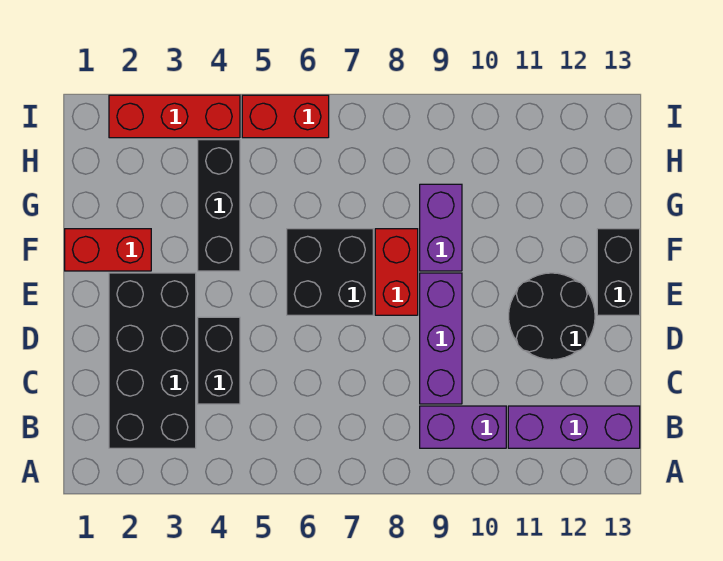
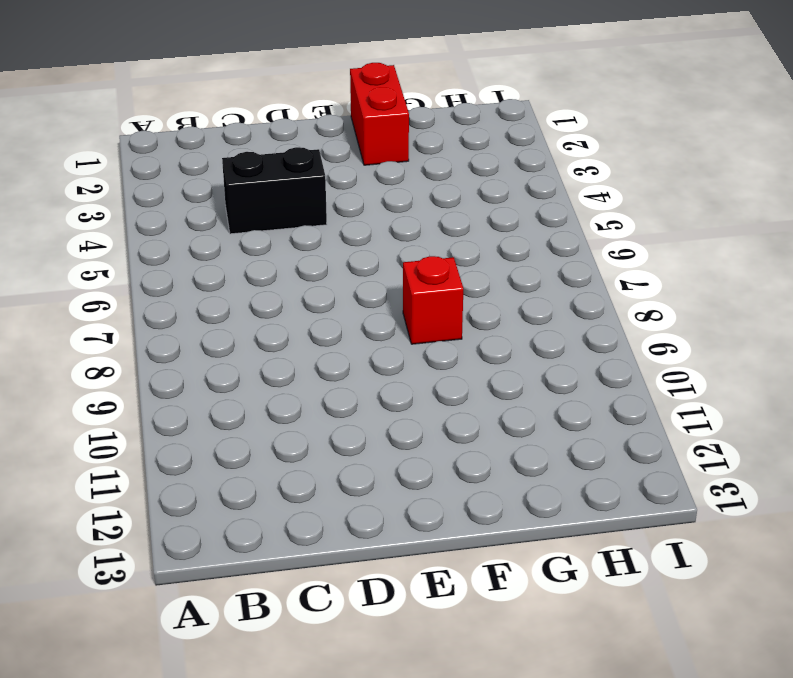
red 1x1 brick [403,256,463,344] -> red 1x2 brick [375,229,418,315]
none -> black 2x4 brick [109,273,196,448]
none -> purple 1x2 brick [420,406,506,448]
none -> purple 1x3 brick [508,406,640,448]

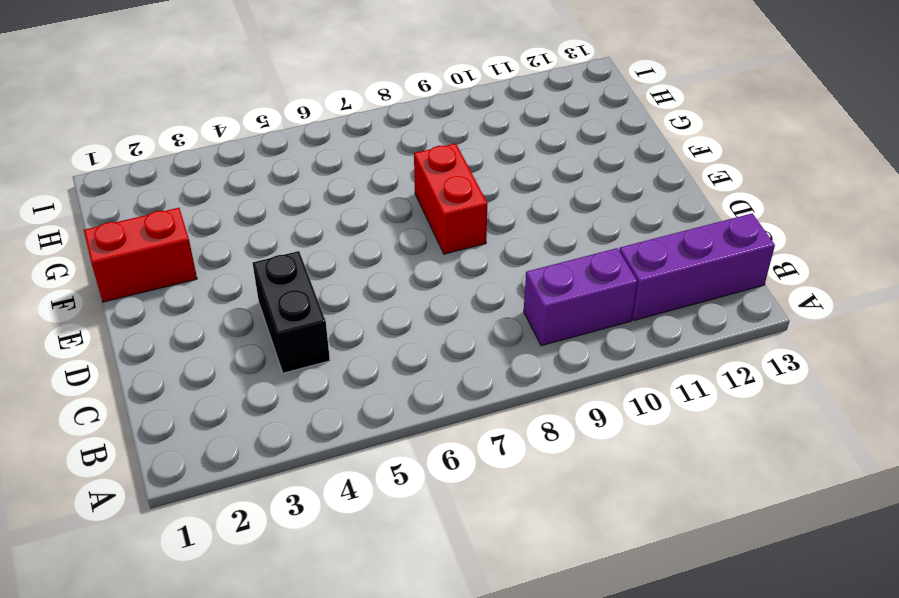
none -> black 2x4 brick [109,273,196,448]
none -> purple 1x3 brick [420,273,462,404]
none -> black 2x2 round brick [509,273,595,360]

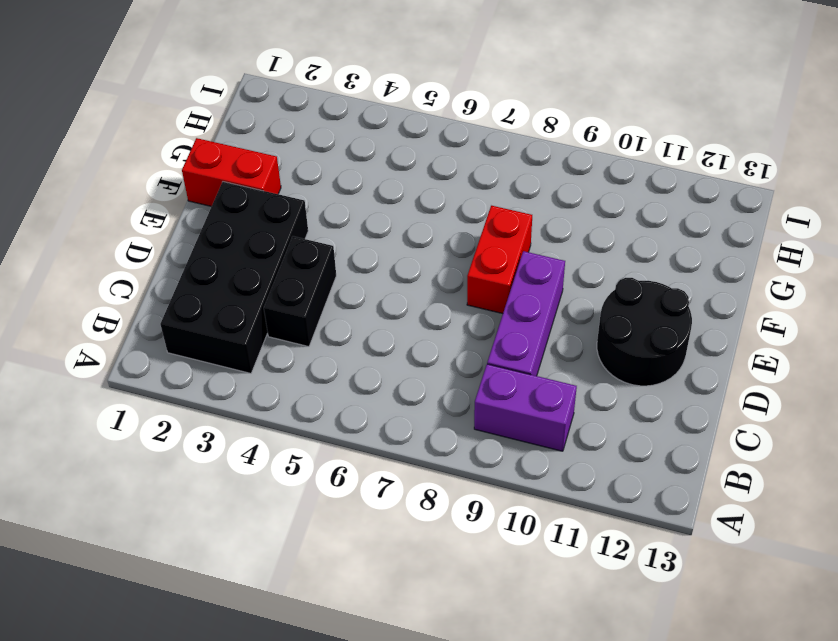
none -> purple 1x3 brick [508,406,640,448]
none -> black 2x2 brick [287,229,373,315]
none -> black 1x2 brick [597,229,640,315]

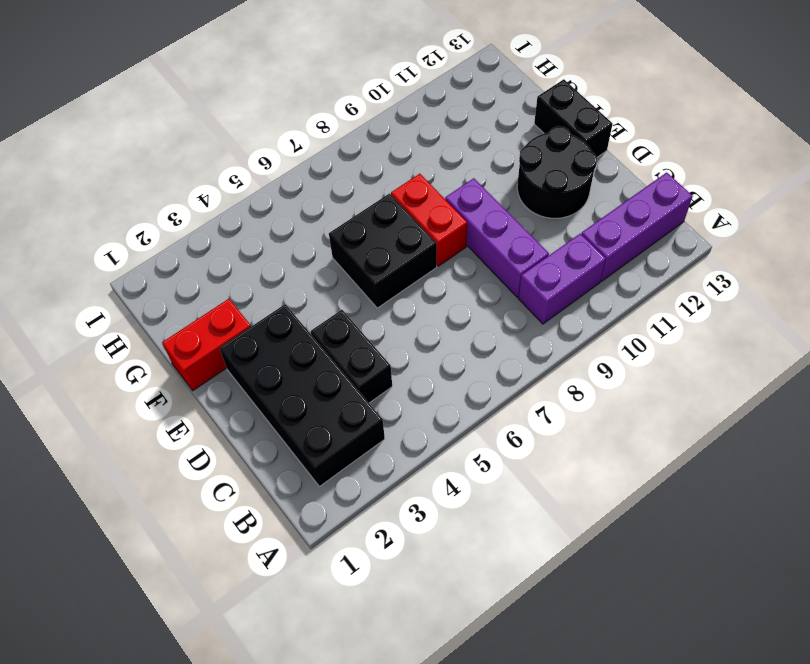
none -> black 1x3 brick [198,140,240,271]
none -> purple 1x2 brick [420,184,462,271]
none -> red 1x3 brick [109,95,240,138]

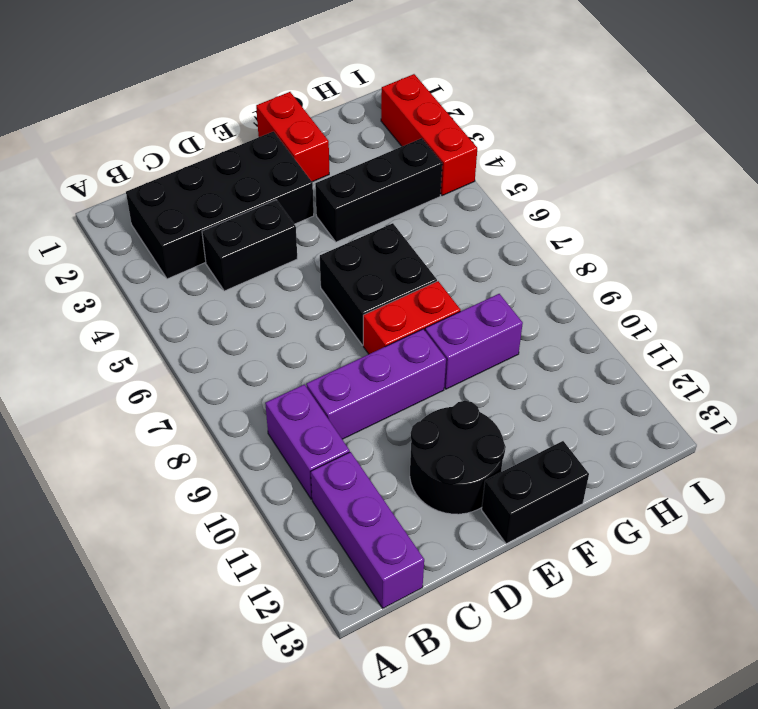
none -> red 1x2 brick [242,95,329,138]

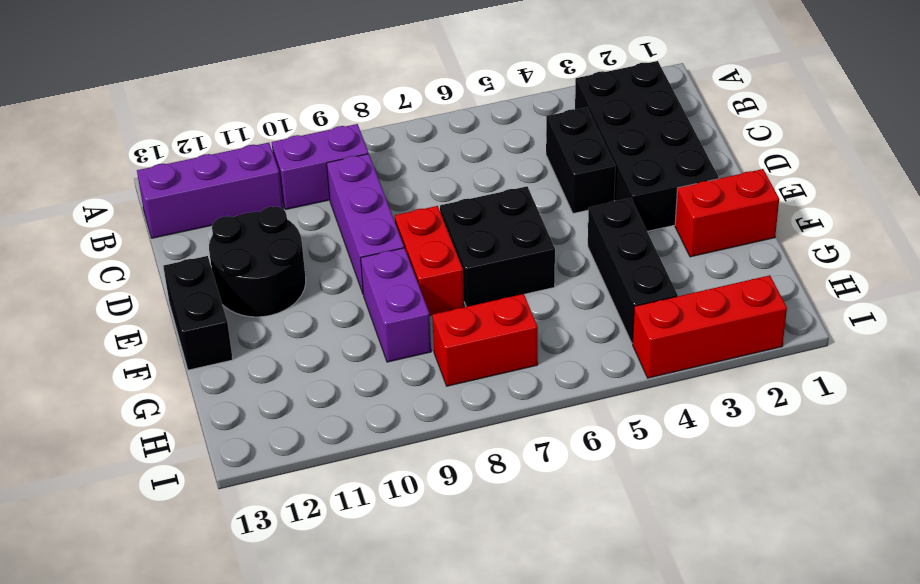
red 1x2 brick [432,294,538,386] -> red 1x2 brick moved to [242,95,329,138]

